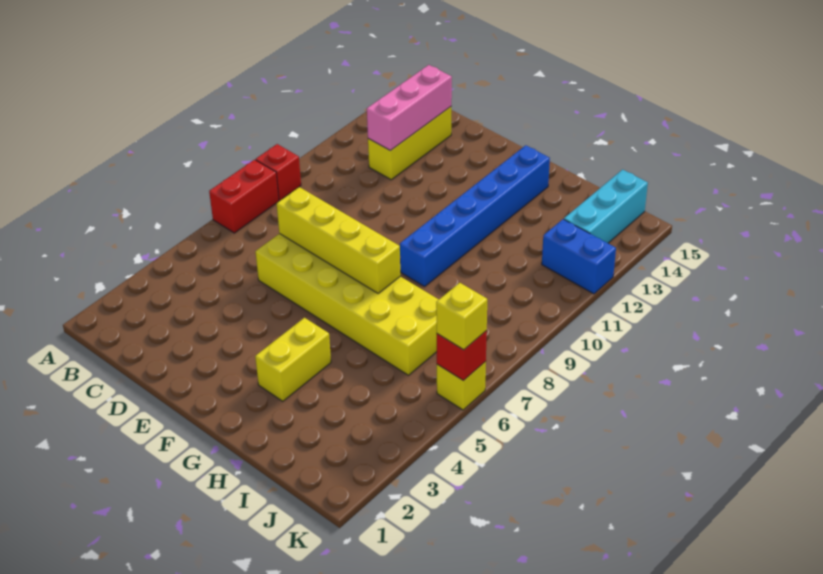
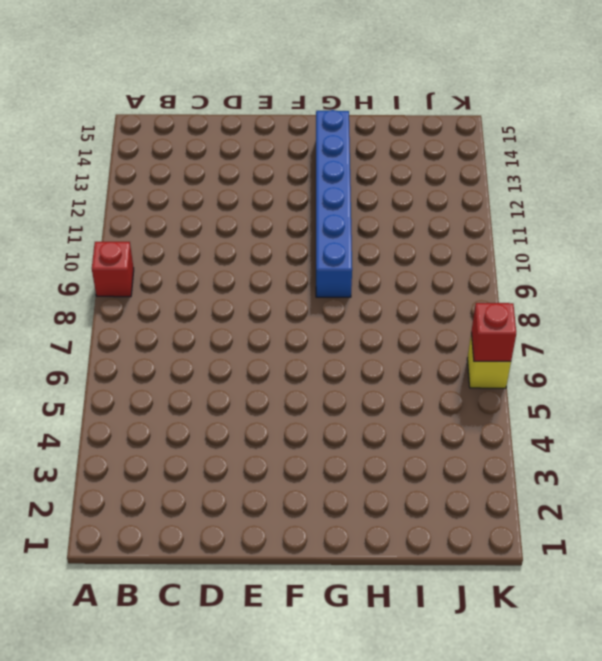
none -> red 1x2 brick [209,160,279,233]
none -> yellow 1x3 brick [368,107,451,180]
none -> yellow 2x6 brick [255,234,439,375]

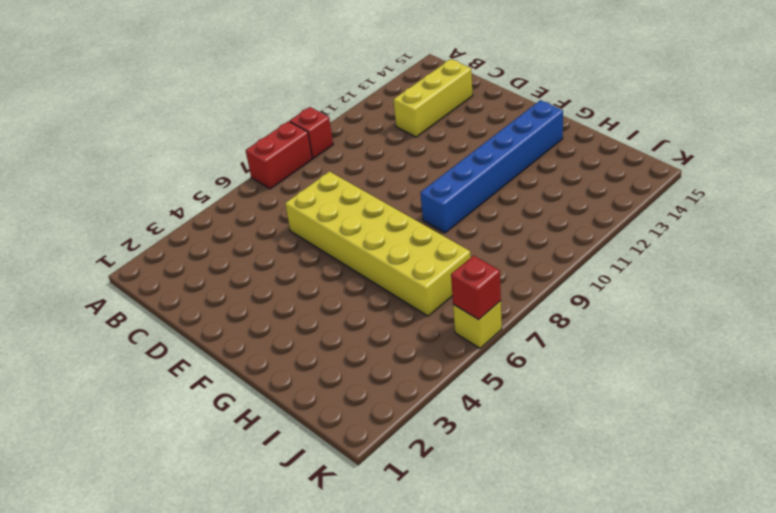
none -> yellow 1x2 brick [255,318,331,401]
none -> blue 1x2 brick [542,219,616,294]
none -> cyan 1x3 brick [564,170,648,243]

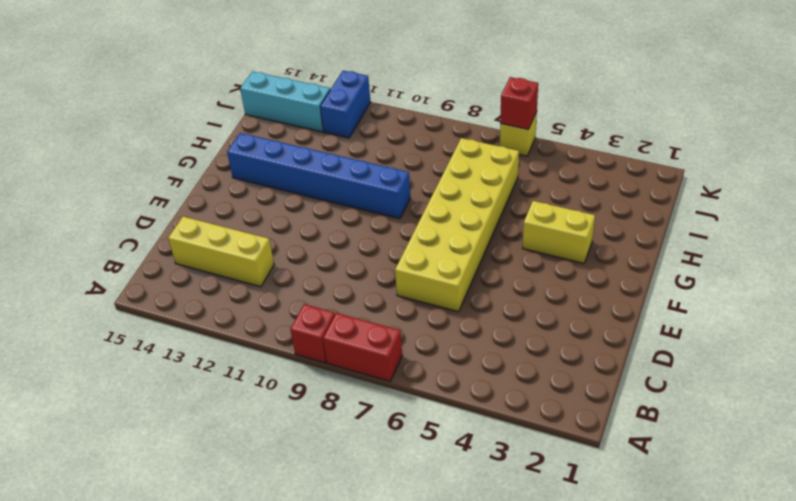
none -> pink 1x3 brick [367,65,452,151]
none -> yellow 1x4 brick [277,187,400,293]
none -> yellow 1x1 brick [436,283,487,350]

